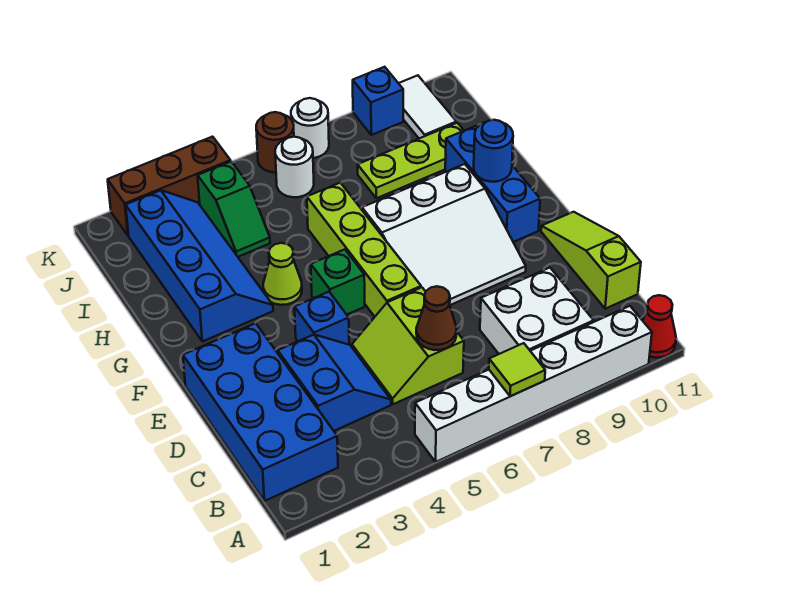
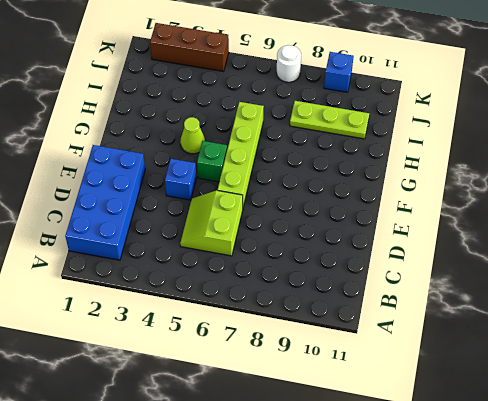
none -> white 1x6 brick [415,306,652,462]
none -> red 1x1 cone [643,295,676,358]
none -> white 2x2 brick [480,268,594,354]

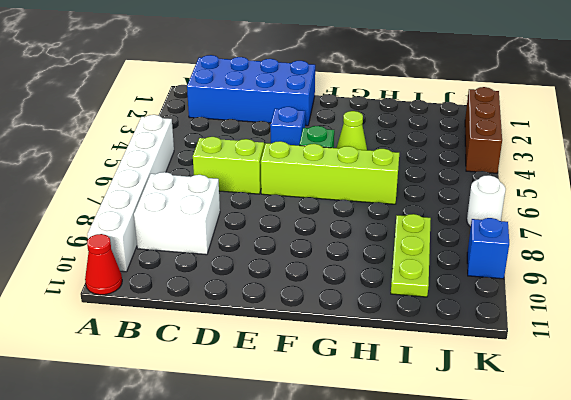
none -> blue 2x2 slope [278,335,391,431]
none -> lime 1x3 slope [541,212,641,309]
none -> white 3x3 slope [362,164,526,305]

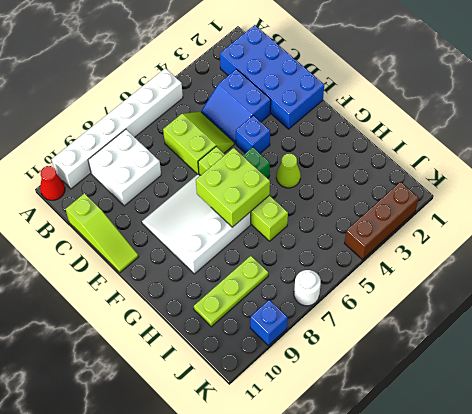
lime 2x2 brick [196,148,270,227] -> none
none -> blue 1x3 brick [445,125,540,242]
none -> blue 2x4 slope [126,190,273,341]
none -> green 1x2 slope [198,161,270,257]

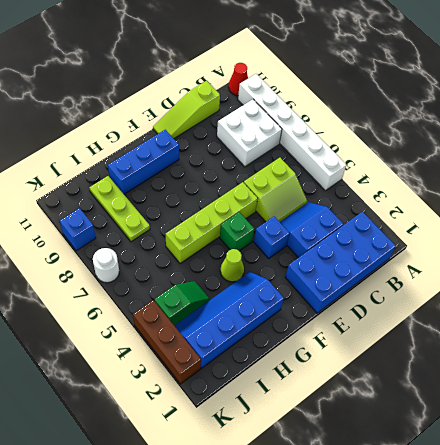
none -> white 3x3 slope [362,164,526,305]
none -> white 1x1 round brick [275,137,314,197]
none -> white 1x2 tile [399,75,456,138]

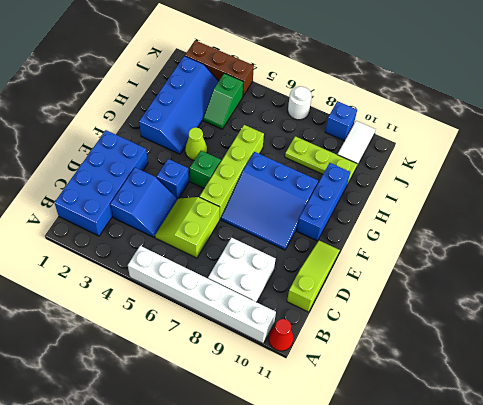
blue 3x3 slope [221,152,318,250] -> white 3x3 slope [362,164,526,305]
none -> white 1x1 round brick [275,137,314,197]
none -> brown 1x1 round brick [256,112,294,173]
none -> lime 1x1 tile [489,343,545,396]

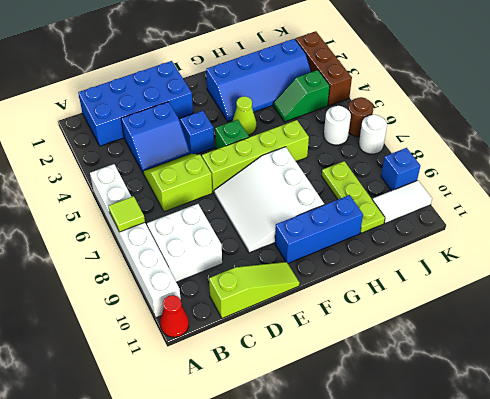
none -> brown 1x1 cone [416,286,457,350]
none -> blue 1x1 round brick [474,120,513,182]

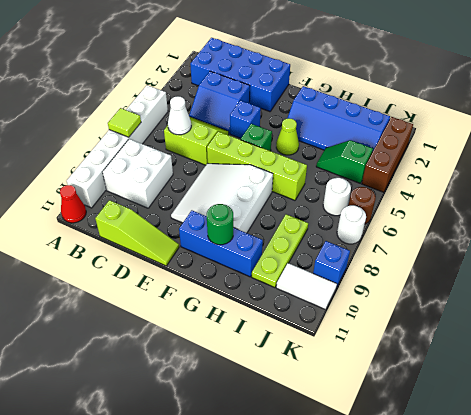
white 1x1 cone [168,96,191,135] -> brown 1x1 cone [416,286,457,350]
green 1x1 round brick [207,204,233,245] -> blue 1x1 round brick [474,120,513,182]

